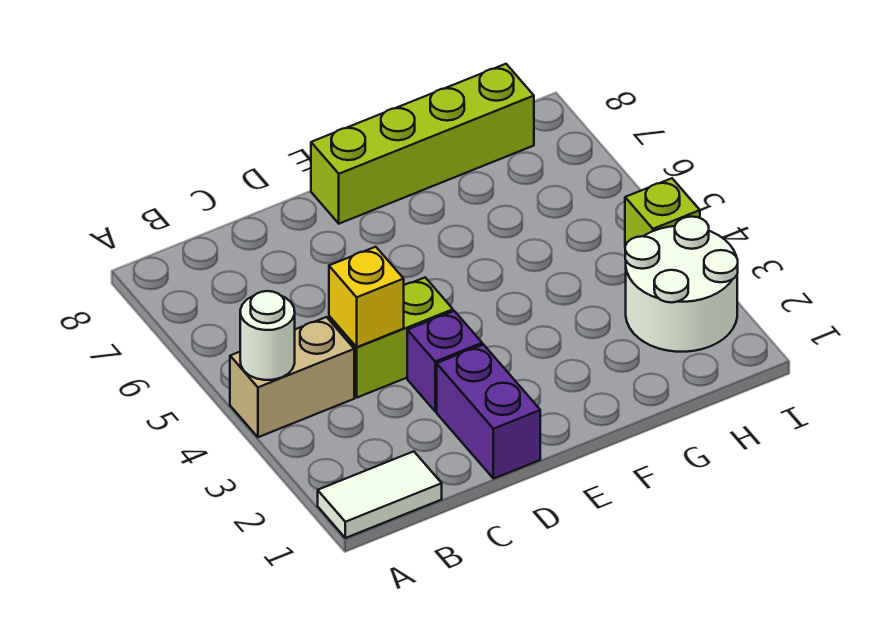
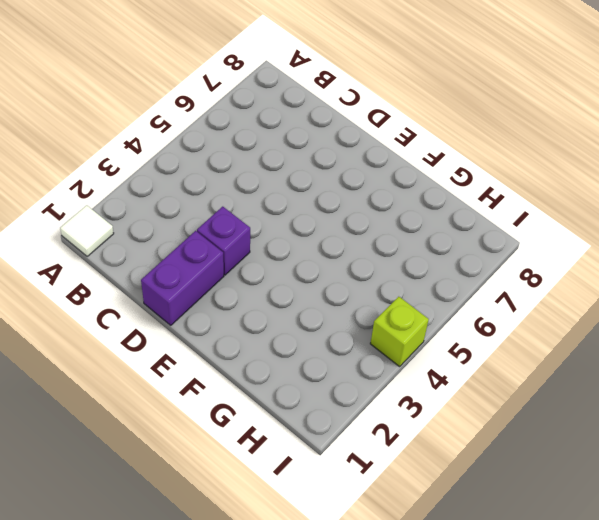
white 1x1 tile [60,205,114,256] -> white 1x2 tile [318,451,442,538]
none -> tan 1x2 brick [230,317,354,437]
none -> lime 1x2 brick [329,278,453,398]

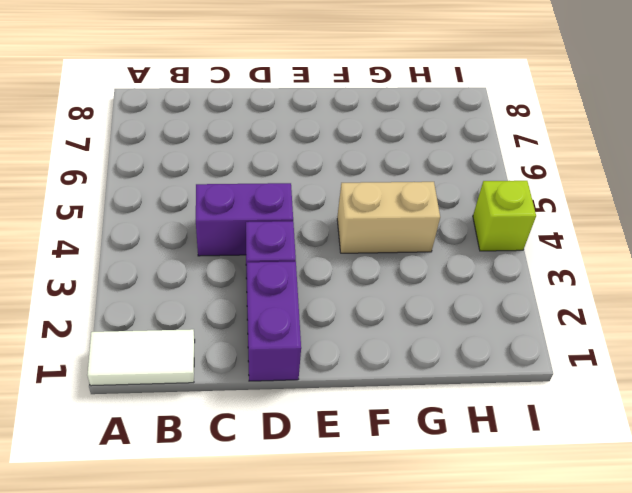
purple 1x2 brick [196,183,293,256] -> lime 1x2 brick [329,278,453,398]
tan 1x2 brick [337,182,440,253] -> tan 1x2 brick moved to [230,317,354,437]
none -> lime 1x4 brick [311,64,534,224]
none -> white 2x2 round brick [625,217,738,352]

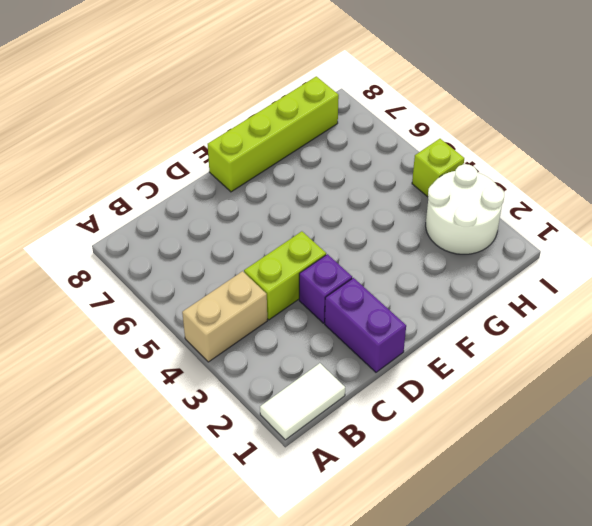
none -> white 1x1 round brick [240,291,295,380]
none -> yellow 1x1 brick [329,247,404,347]

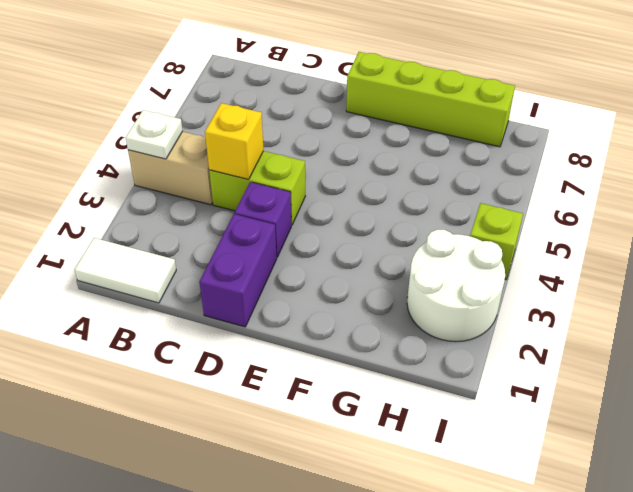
white 1x1 plate [126,110,183,159] -> white 1x1 round brick [240,291,295,380]

